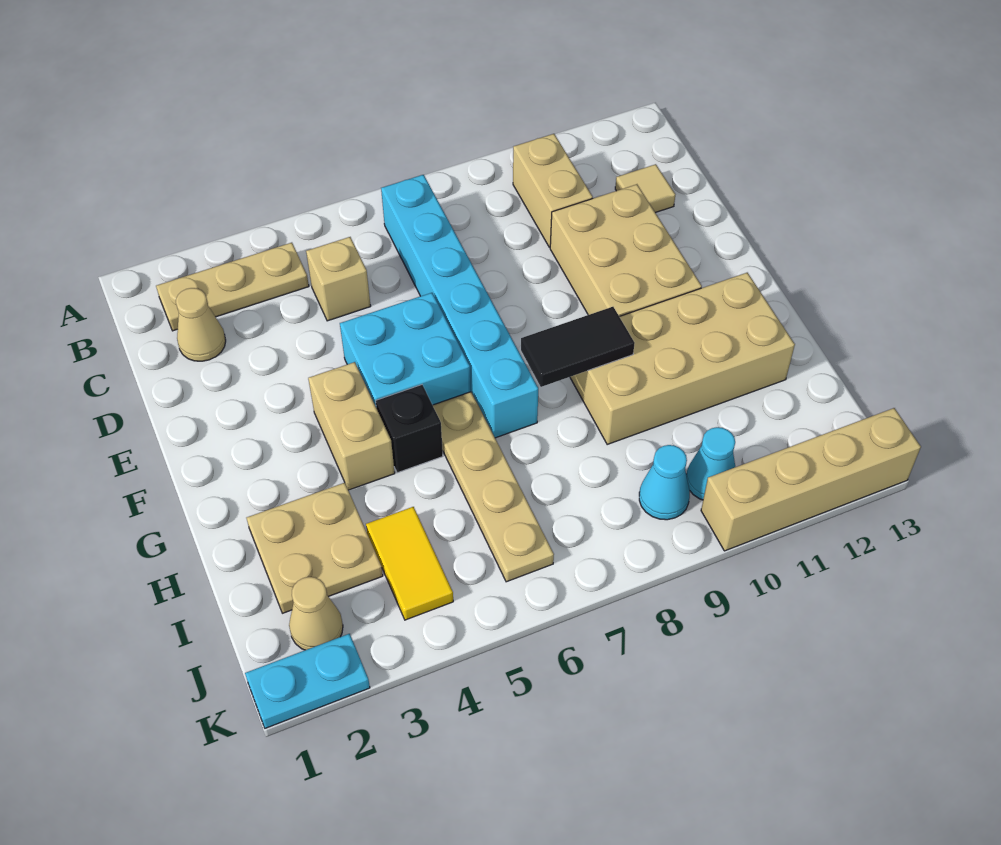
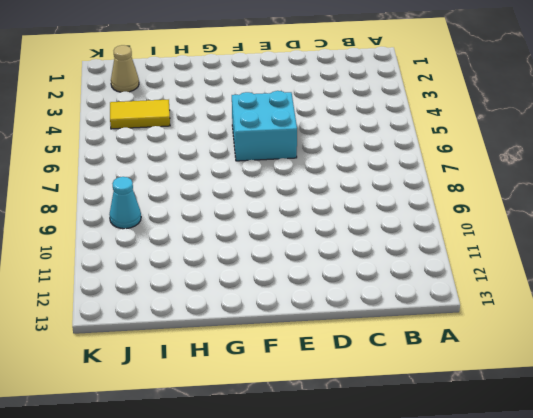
none -> tan 1x3 plate [156,243,309,331]
none -> cyan 1x6 brick [381,175,538,438]
none -> tan 1x2 brick [513,134,593,247]

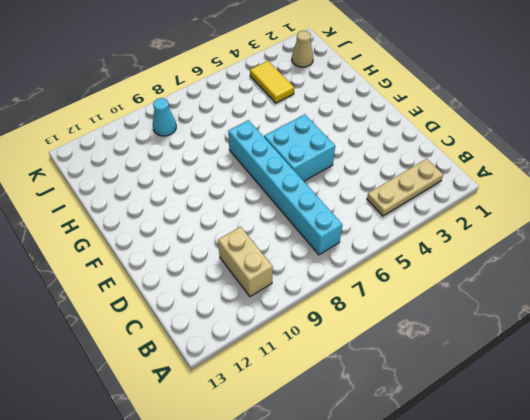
none -> tan 1x1 cone [176,288,226,361]
none -> tan 1x1 brick [306,237,371,321]
none -> tan 1x1 tile [615,164,675,213]

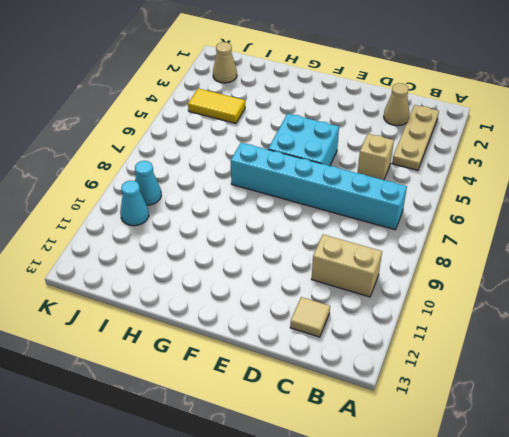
none -> tan 2x3 brick [550,184,702,316]
none -> tan 1x2 brick [308,362,395,490]
none -> black 1x1 brick [376,385,443,473]

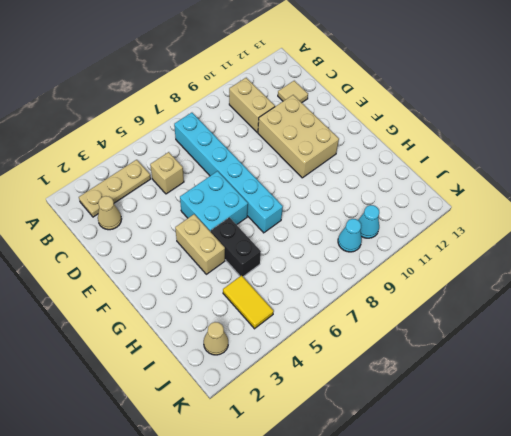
black 1x2 brick [211,217,261,277] -> black 1x1 brick [376,385,443,473]
none -> tan 1x4 plate [433,392,554,582]
none -> tan 2x4 brick [570,273,795,444]
none -> tan 2x2 plate [247,483,383,613]

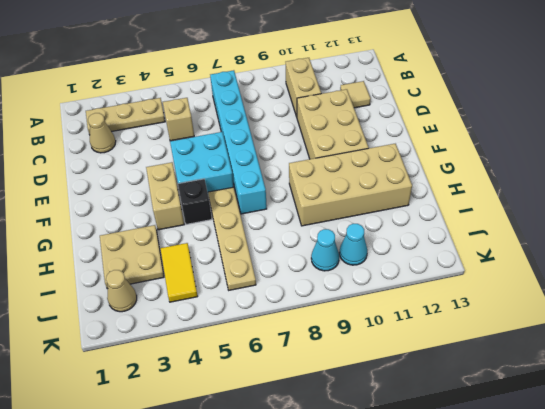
none -> cyan 1x2 plate [245,634,370,728]
none -> tan 1x4 brick [701,408,921,551]
none -> black 1x2 tile [521,307,635,387]

